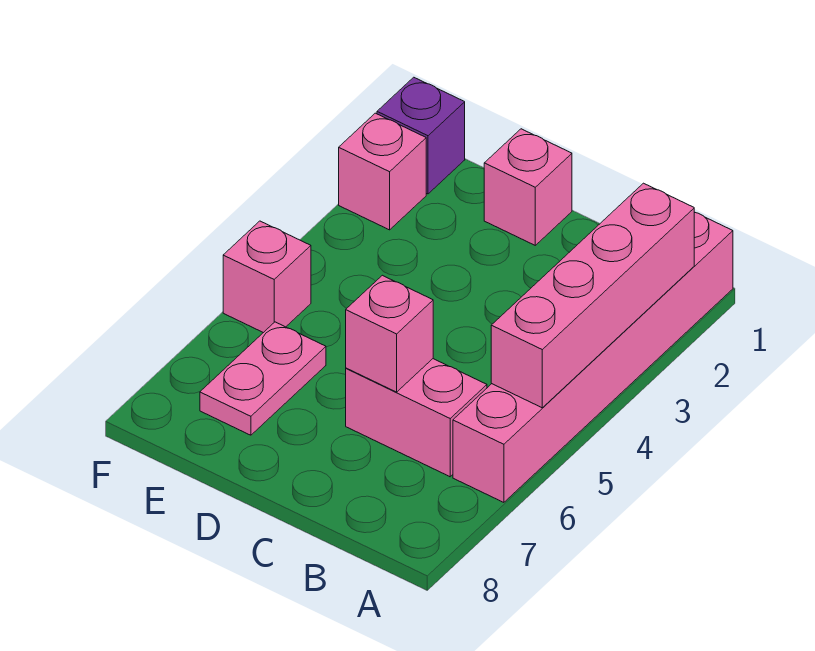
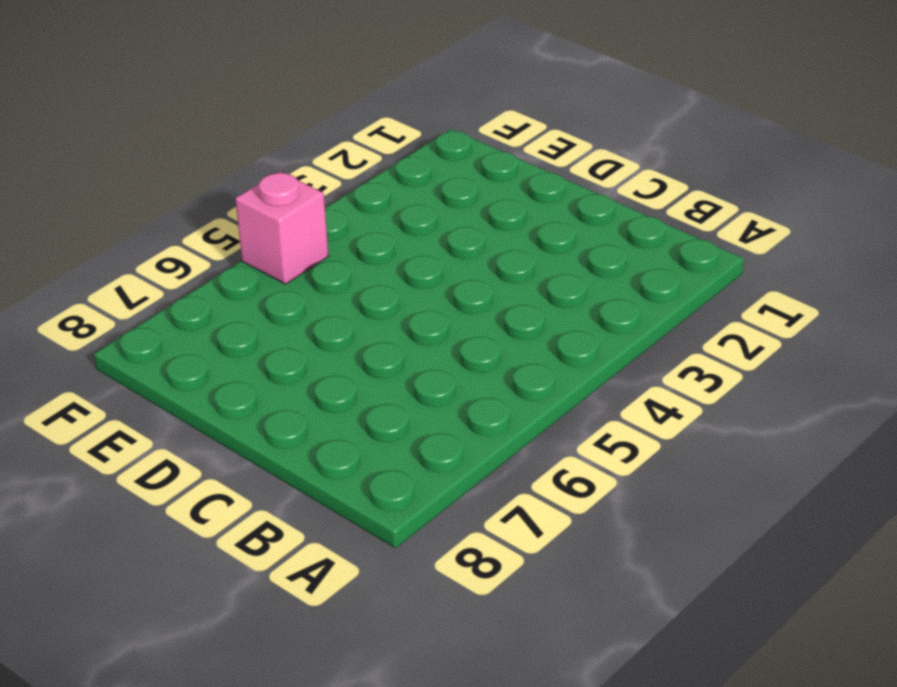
none -> pink 1x6 brick [453,212,733,502]
none -> pink 1x2 brick [346,359,487,477]

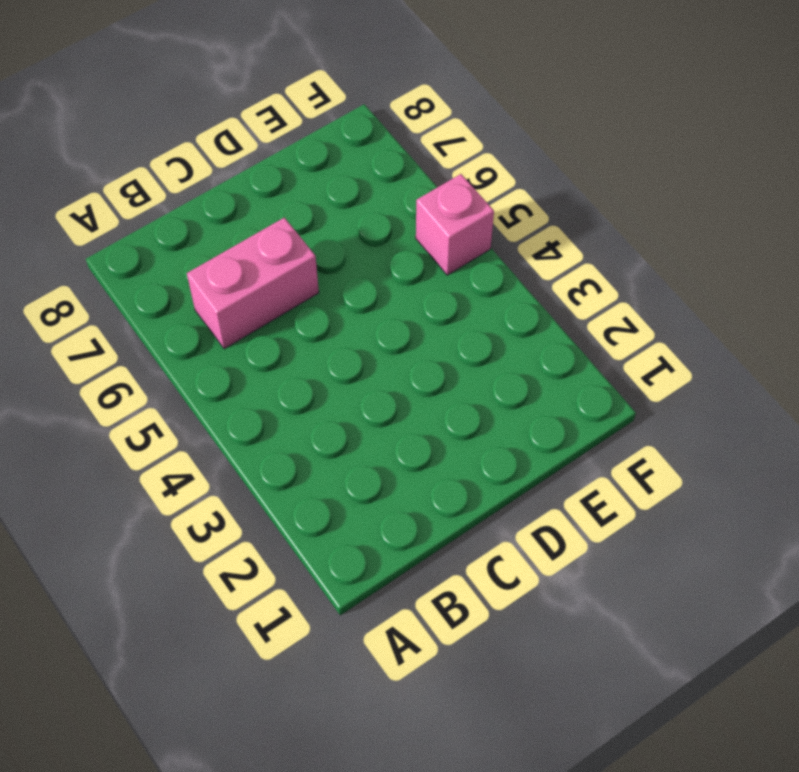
none -> pink 1x6 brick [453,212,733,502]
none -> pink 1x1 brick [484,129,572,245]

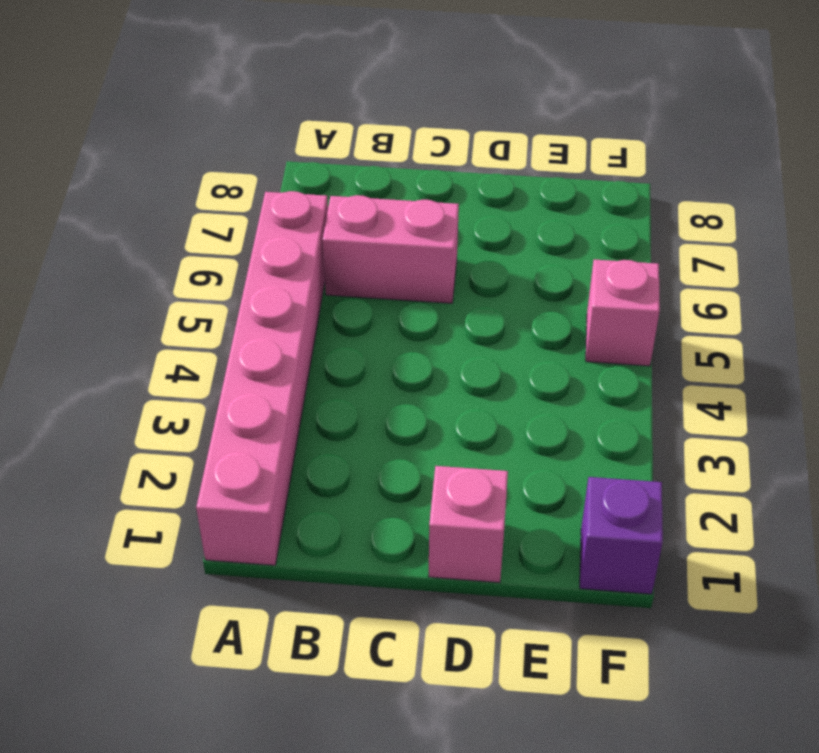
none -> pink 1x2 plate [200,322,326,435]
none -> pink 1x1 brick [339,113,426,230]

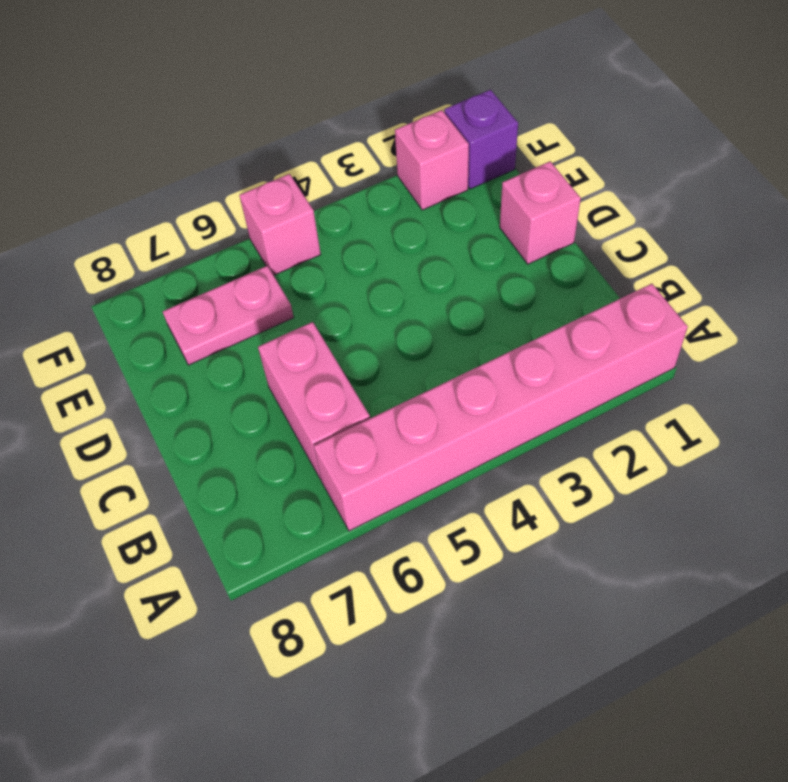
none -> pink 1x4 brick [491,183,694,408]
none -> pink 1x1 brick [346,275,433,392]

